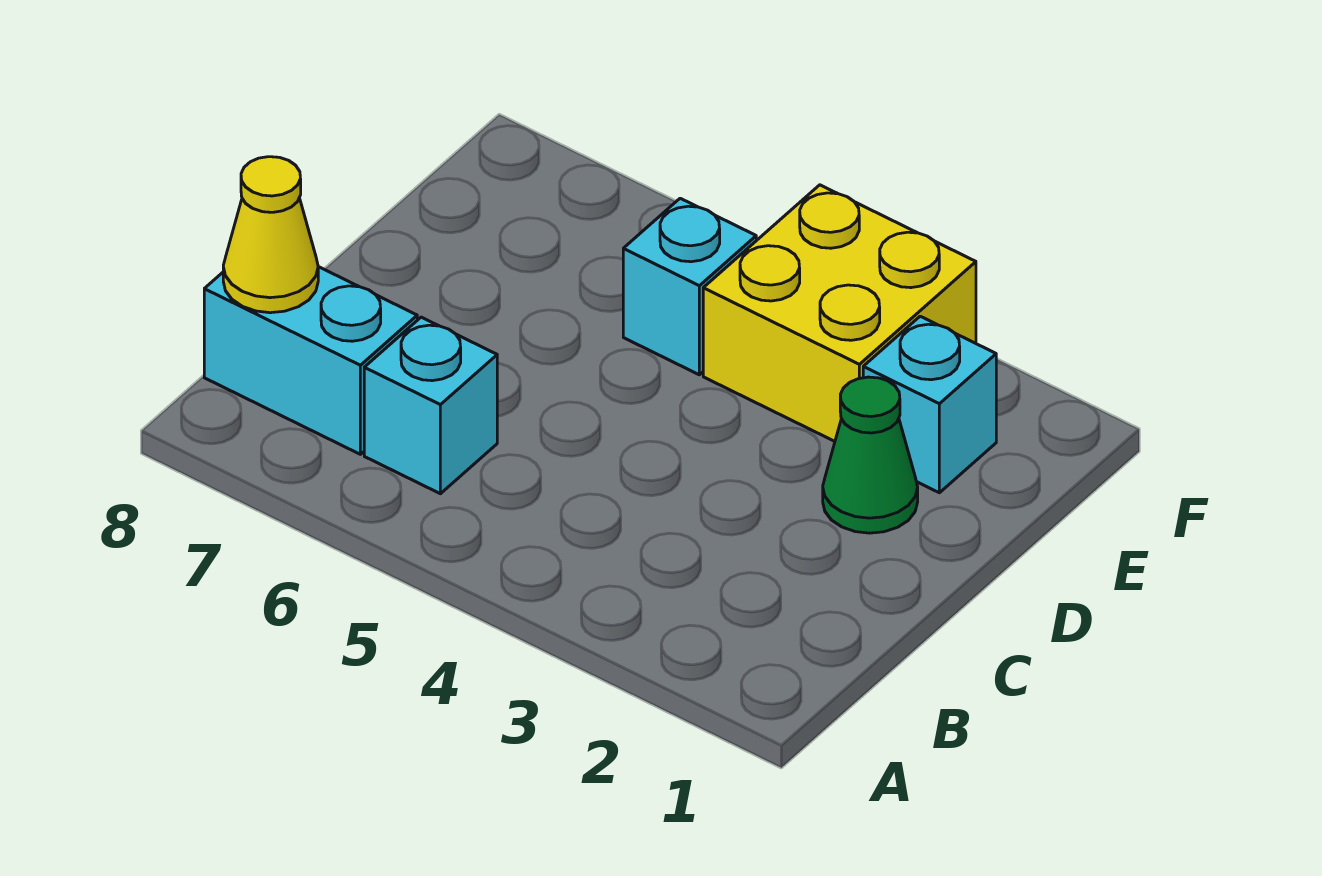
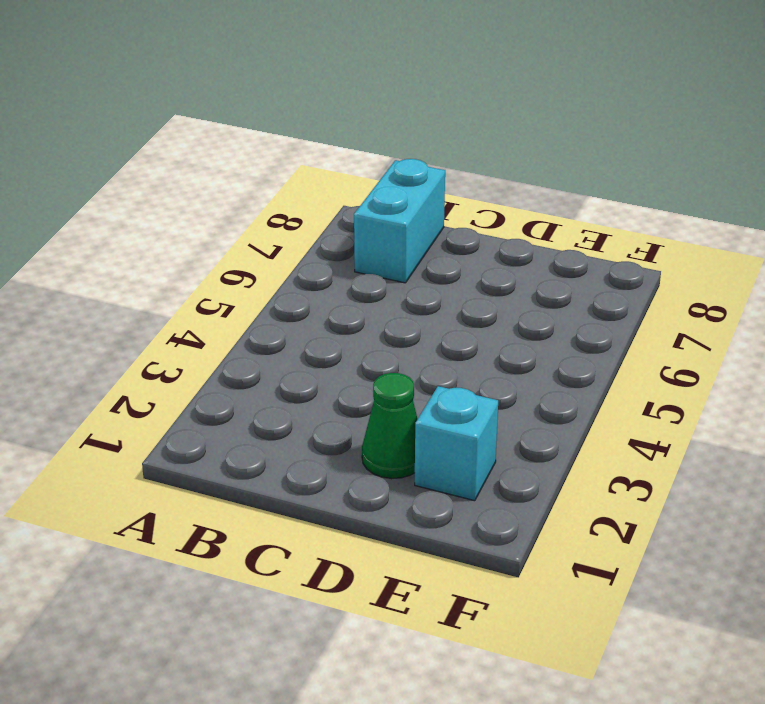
none -> cyan 1x1 brick [364,317,497,494]
none -> yellow 2x2 brick [703,185,976,441]

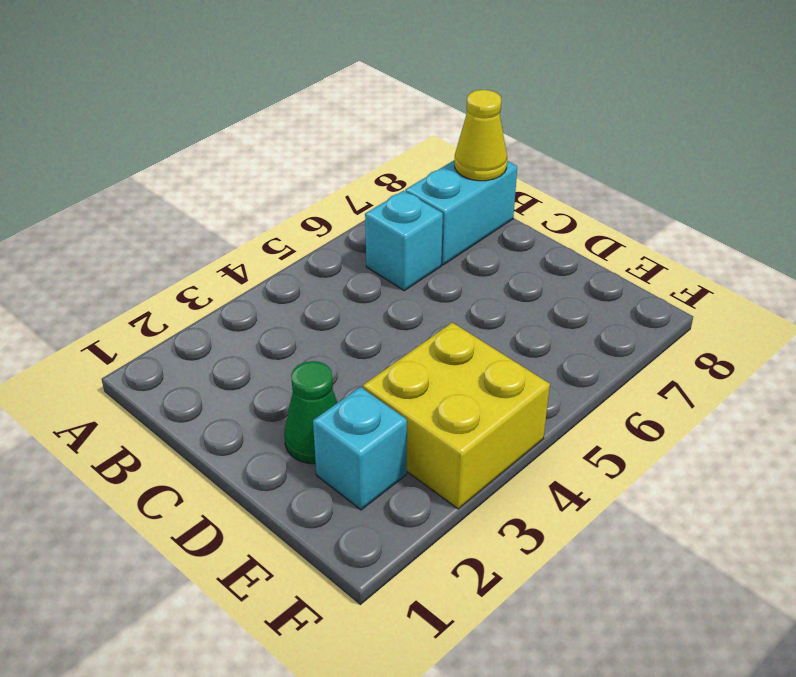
none -> cyan 1x1 brick [623,198,756,375]

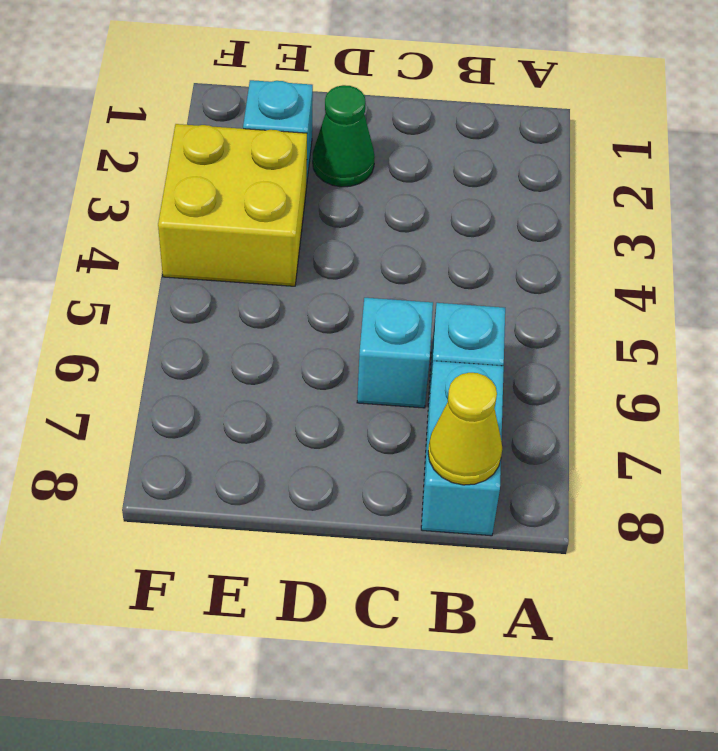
cyan 1x1 brick [357,298,433,408] -> cyan 1x1 brick moved to [623,198,756,375]

